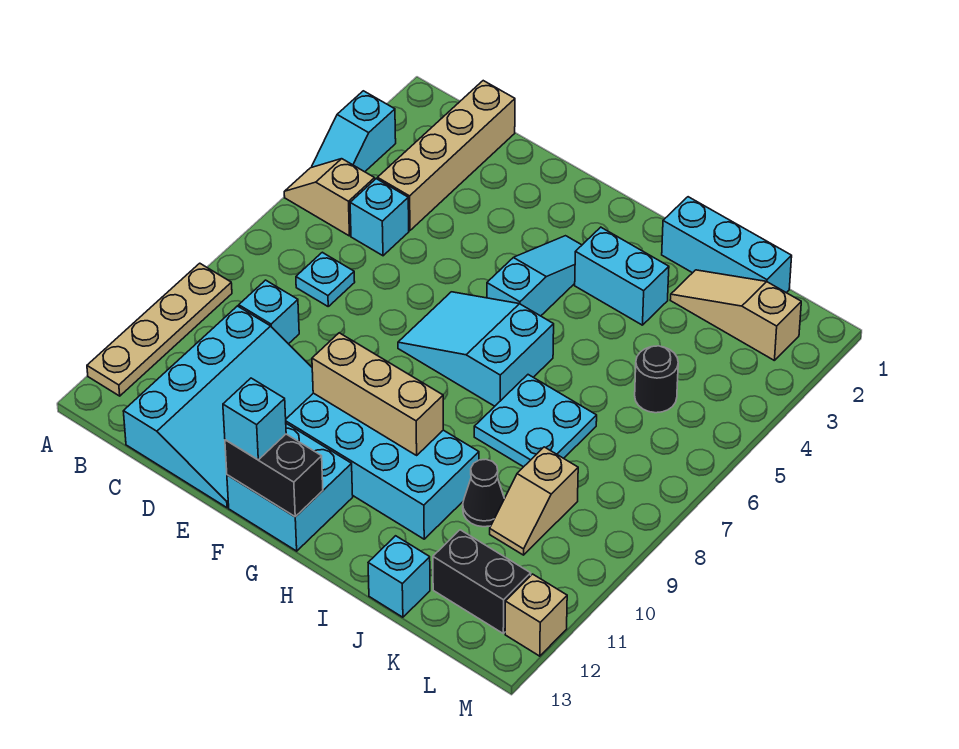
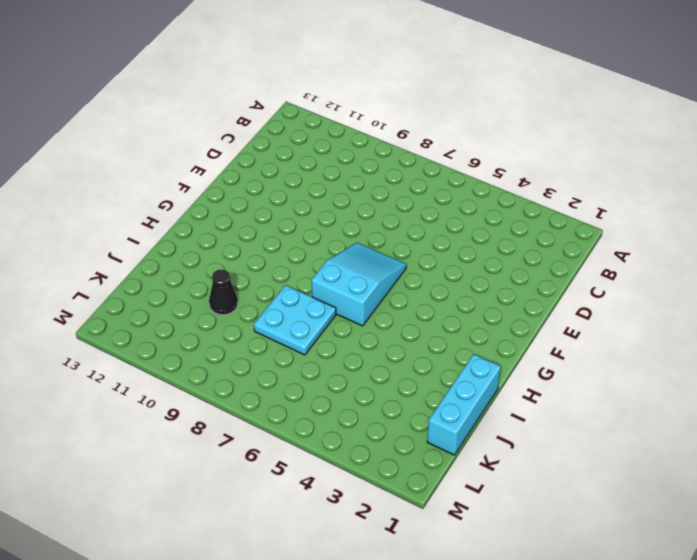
none -> cyan 1x2 slope [312,91,396,172]
none -> tan 1x2 slope [284,159,375,236]
none -> tan 1x4 plate [87,263,232,396]

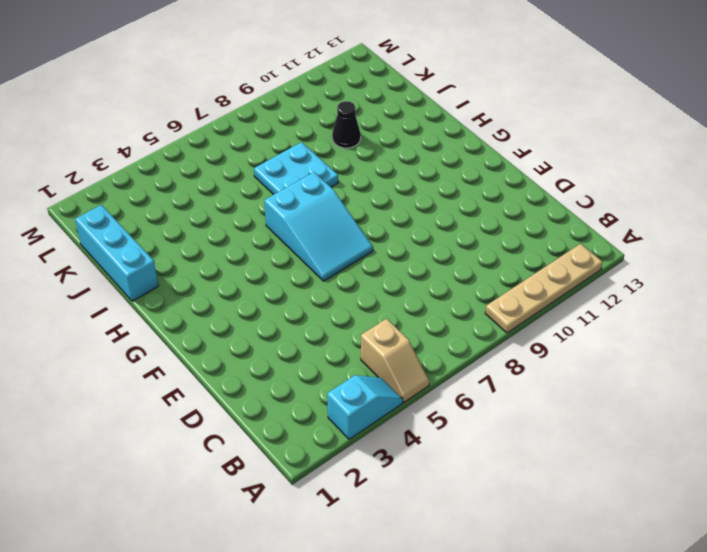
none -> tan 1x4 brick [377,81,515,230]
none -> cyan 1x1 brick [350,179,409,256]
none -> cyan 1x1 plate [296,252,355,306]

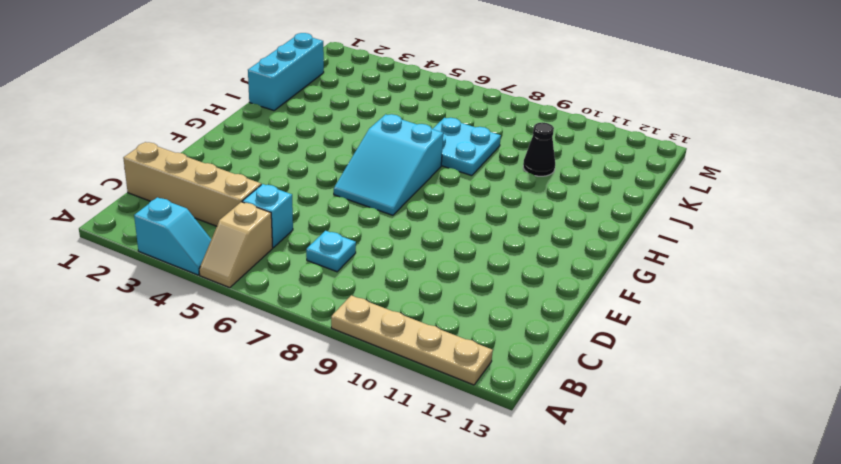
none -> cyan 1x1 brick [239,280,299,344]
none -> cyan 3x4 slope [123,306,313,508]
none -> cyan 2x4 brick [286,393,479,539]

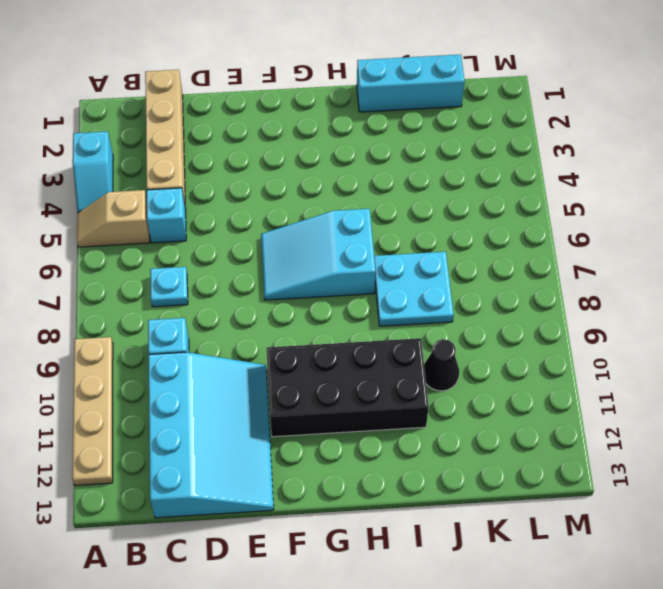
black 2x4 brick [267,338,429,437] -> cyan 2x4 brick [286,393,479,539]
none -> cyan 2x2 brick [227,424,353,551]
none -> cyan 1x3 slope [487,236,582,316]
none -> cyan 1x2 brick [575,227,669,325]

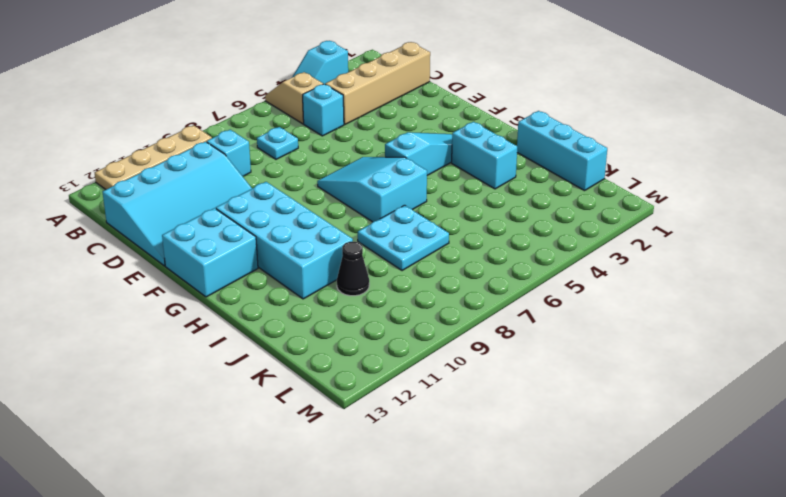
none -> tan 1x3 slope [670,270,801,360]
none -> cyan 1x1 brick [368,536,430,617]
none -> black 1x1 round brick [635,346,678,413]

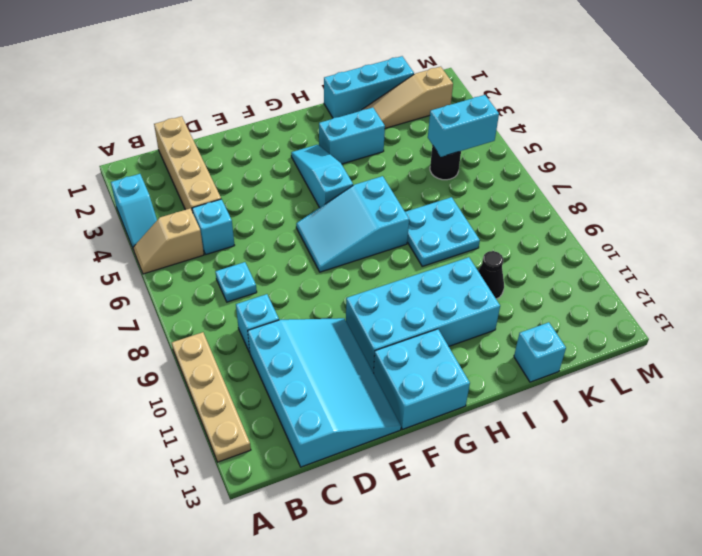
cyan 1x2 brick [428,95,499,157] -> none
none -> tan 1x2 slope [490,447,578,555]
none -> black 1x2 brick [433,530,531,633]
none -> tan 1x1 brick [505,574,567,656]

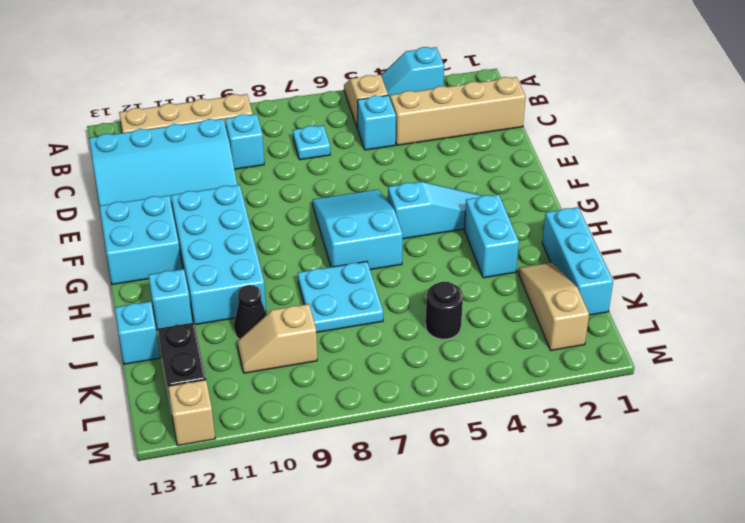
cyan 1x1 brick [149,269,192,331] -> cyan 1x1 brick moved to [223,378,286,460]
none -> tan 1x3 brick [312,333,443,455]
none -> black 1x2 brick [225,434,323,517]

